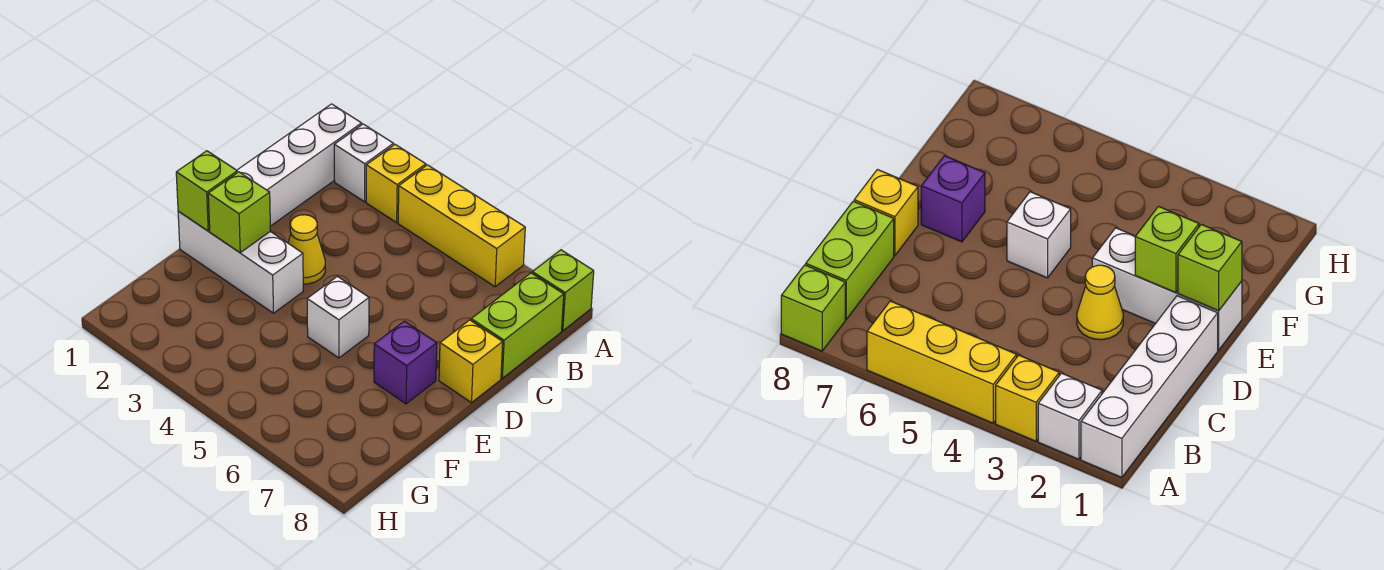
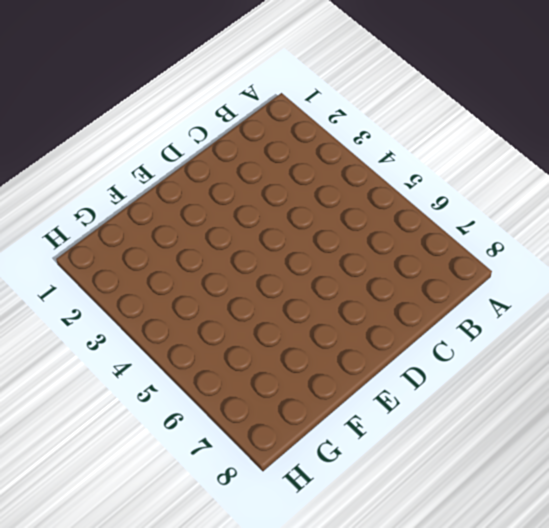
none -> white 1x4 brick [237,104,362,226]
none -> white 1x1 brick [334,124,394,202]
none -> yellow 1x1 brick [366,145,426,223]

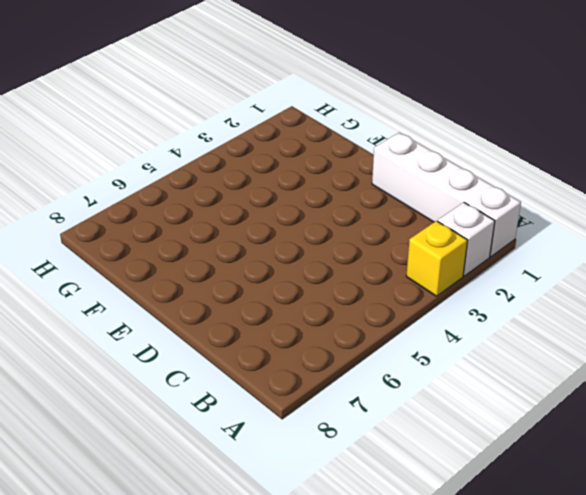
none -> yellow 1x3 brick [398,165,525,287]
none -> lime 1x1 brick [532,250,594,331]
none -> lime 1x2 brick [471,273,564,378]

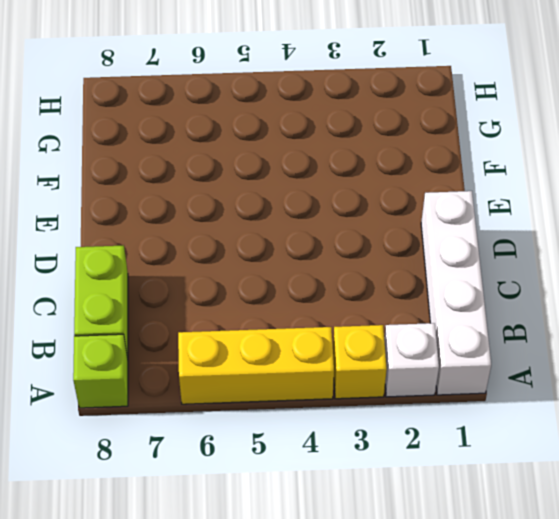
none -> yellow 1x1 cone [288,215,325,284]
none -> yellow 1x1 brick [439,320,503,403]
none -> white 1x3 brick [178,211,303,313]

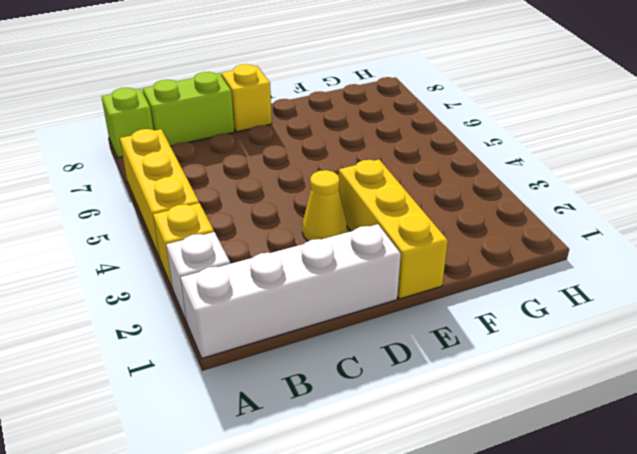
yellow 1x3 brick [339,160,448,299] -> white 1x3 brick [178,211,303,313]
none -> white 1x1 brick [307,276,369,358]
none -> purple 1x1 brick [374,321,437,404]
none -> lime 1x1 brick [176,151,237,231]

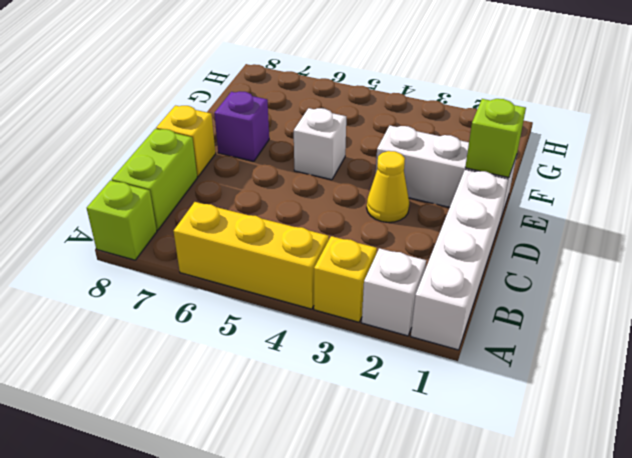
none -> lime 1x1 brick [208,172,271,253]

